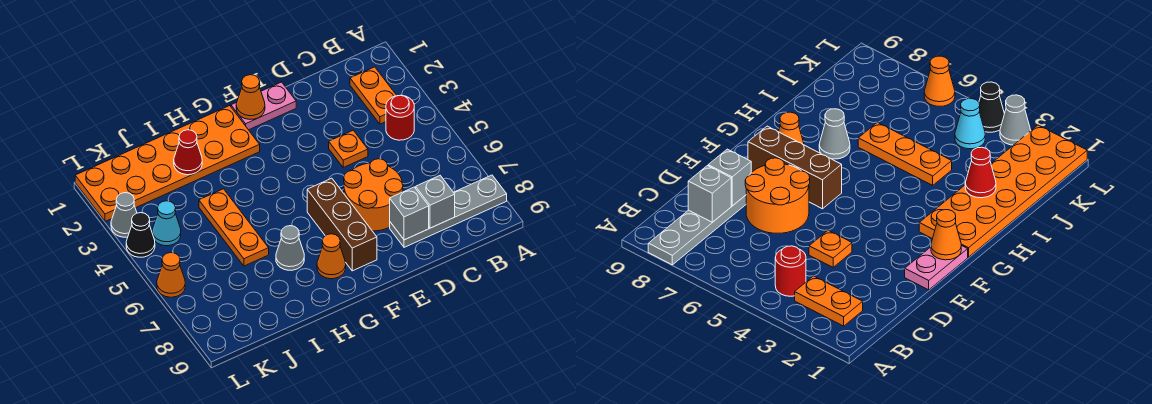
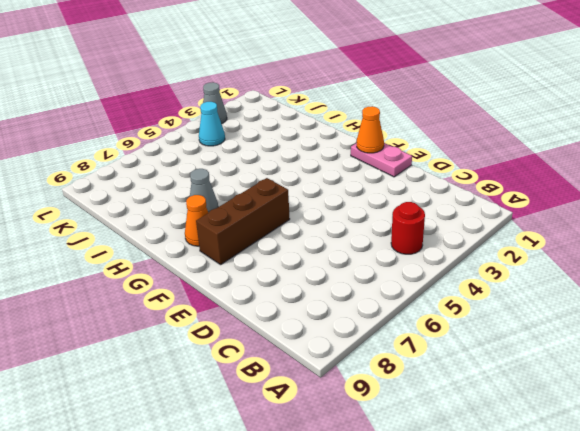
none -> grey 1x4 plate [390,175,507,247]
none -> orange 1x2 plate [350,67,397,124]
none -> orange 1x1 plate [329,130,368,167]

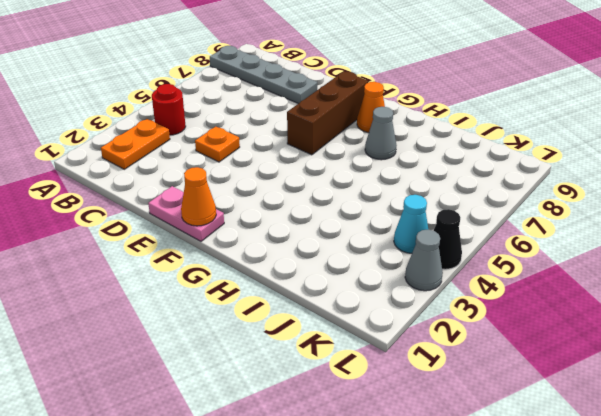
none -> orange 2x2 round brick [344,159,403,231]
none -> orange 2x6 plate [75,106,260,221]
none -> orange 1x3 plate [199,189,269,266]

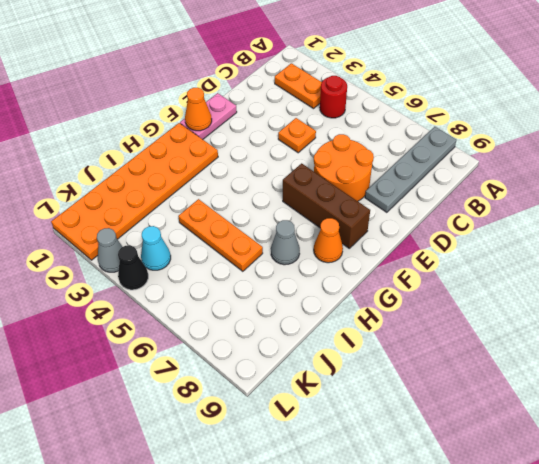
none -> orange 1x1 cone [157,253,185,297]
none -> grey 1x1 brick [416,176,455,228]
none -> grey 1x1 brick [390,187,429,240]

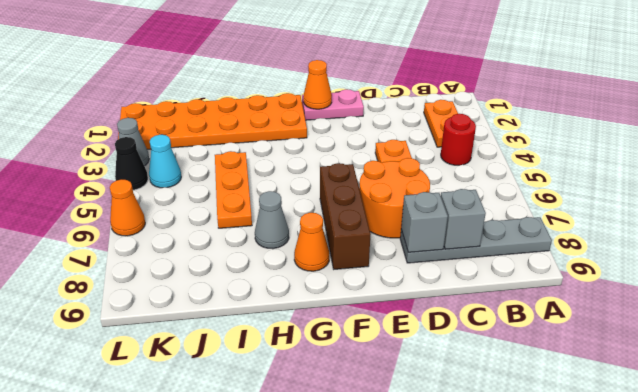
none -> red 1x1 cone [174,130,202,175]

